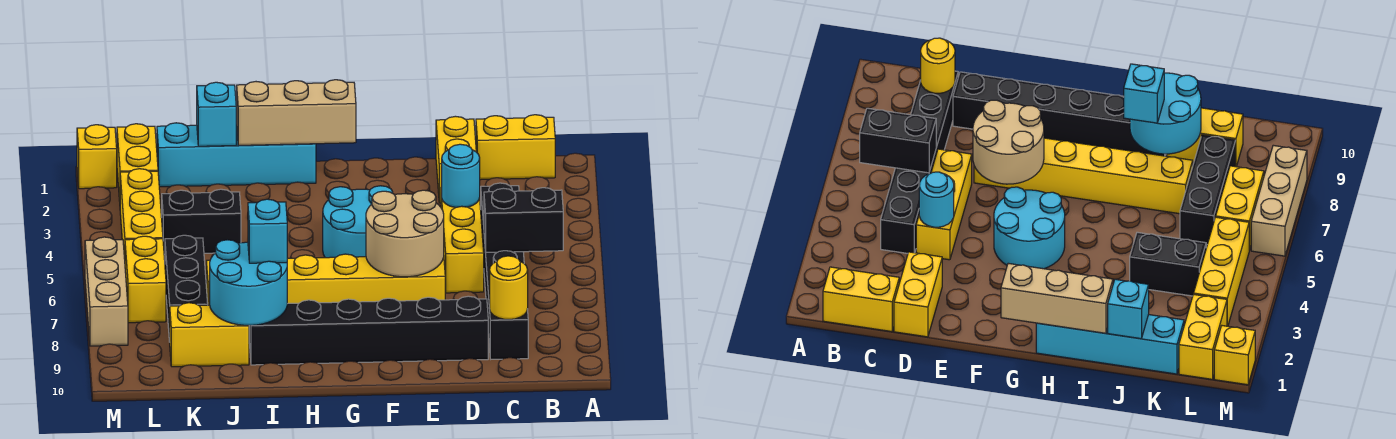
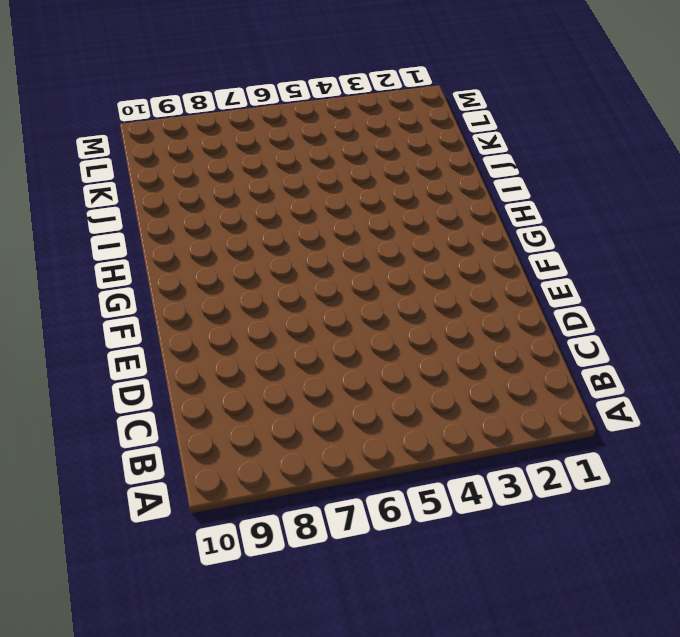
none -> yellow 1x2 brick [476,115,555,180]
none -> black 1x6 brick [481,183,528,359]
none -> yellow 1x2 brick [436,116,476,203]

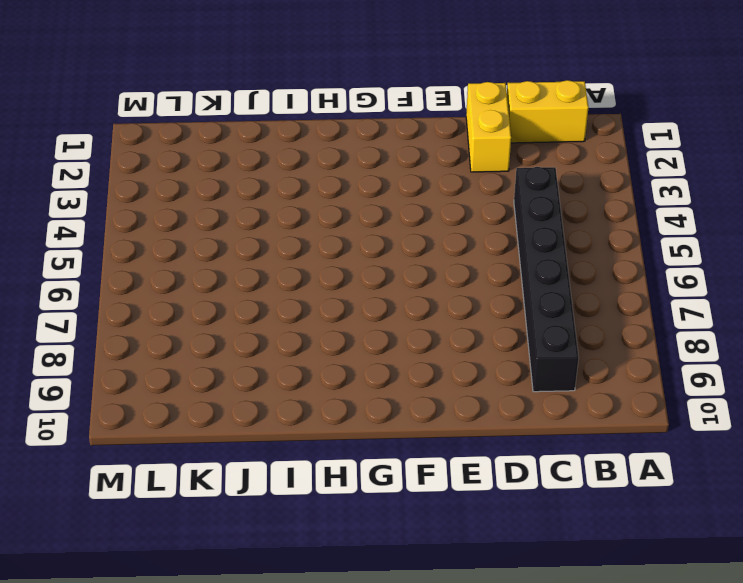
none -> yellow 1x3 brick [441,187,484,293]
none -> black 1x6 brick [249,296,488,365]
none -> yellow 1x6 brick [206,254,445,305]

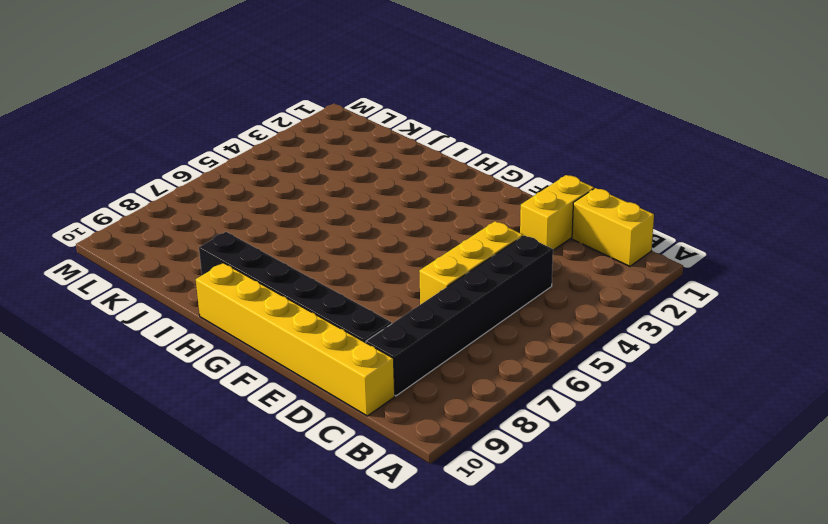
yellow 1x6 brick [196,263,395,416] -> yellow 1x6 brick moved to [206,254,445,305]
none -> cyan 2x2 round brick [323,186,393,258]
none -> cyan 1x4 brick [157,123,316,187]
none -> black 1x2 brick [162,189,241,254]

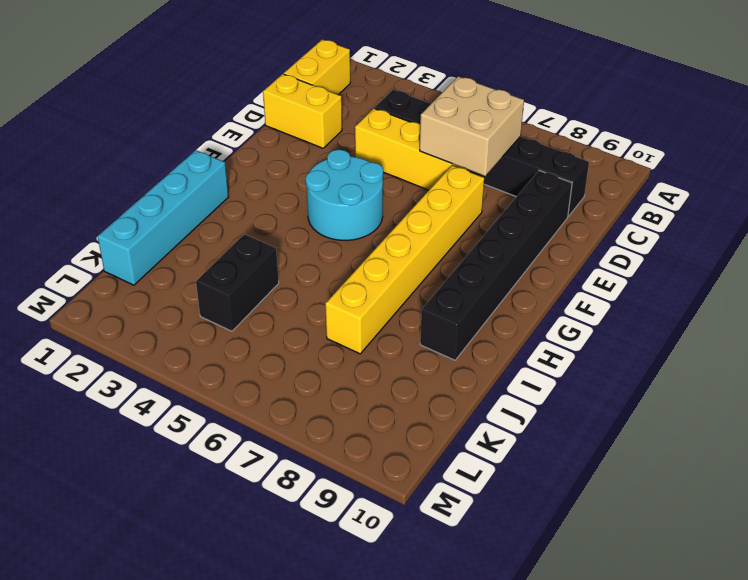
tan 2x2 brick [420,76,524,176] -> black 1x2 brick [484,188,563,252]
none -> yellow 1x2 brick [170,303,249,367]
none -> black 1x3 brick [165,235,208,342]
none -> yellow 1x2 brick [117,124,158,201]

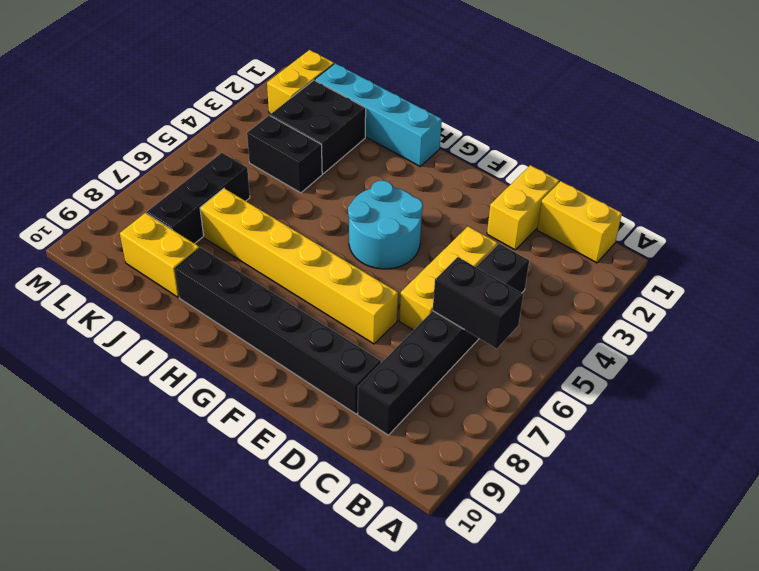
black 2x2 brick [270,80,366,174] -> none
none -> yellow 1x3 brick [120,169,163,259]
none -> yellow 1x2 brick [125,236,166,323]
none -> yellow 1x1 brick [77,125,117,189]

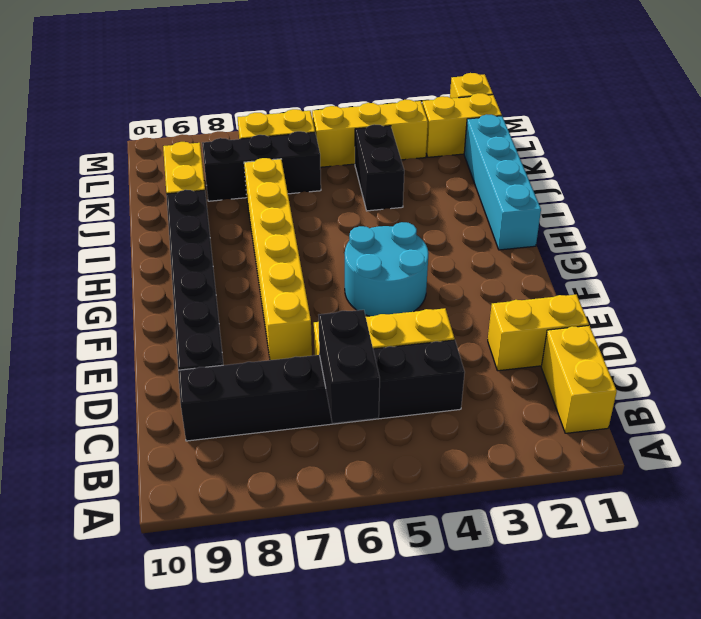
none -> tan 1x3 brick [85,237,128,346]
none -> yellow 1x1 round brick [490,256,528,320]
none -> cyan 1x1 round brick [442,144,480,208]

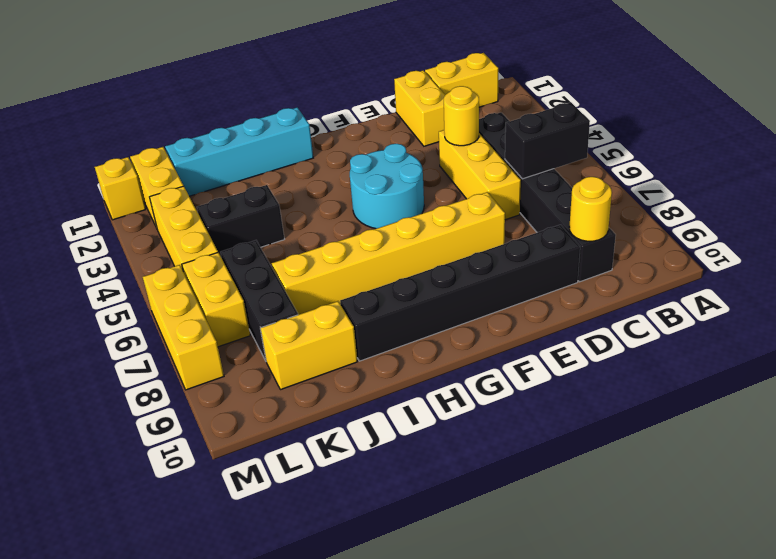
yellow 1x1 round brick [444,86,479,146] -> cyan 1x1 round brick [442,144,480,208]
yellow 1x3 brick [143,265,224,390] -> tan 1x3 brick [85,237,128,346]
none -> tan 2x2 round brick [366,190,444,277]
none -> tan 1x3 brick [236,80,356,145]
none -> cyan 2x2 round brick [210,240,287,325]

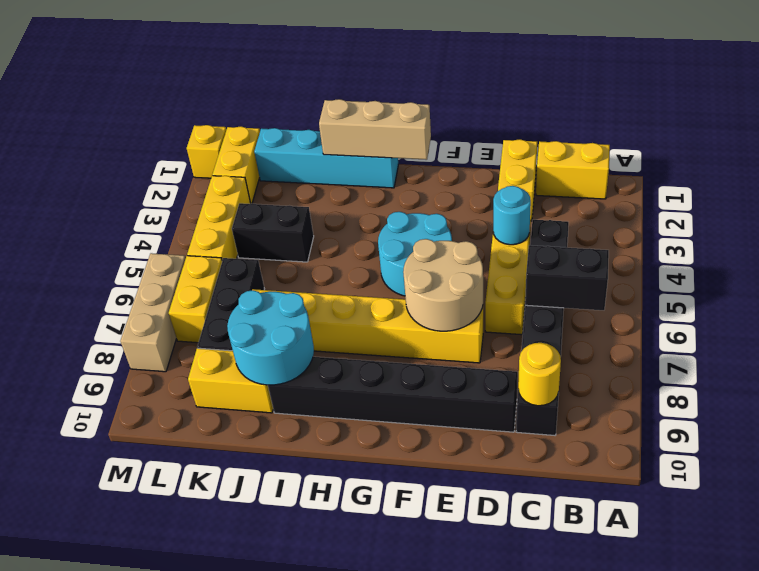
none -> cyan 1x1 brick [197,82,236,146]
none -> cyan 1x1 brick [248,199,287,263]

